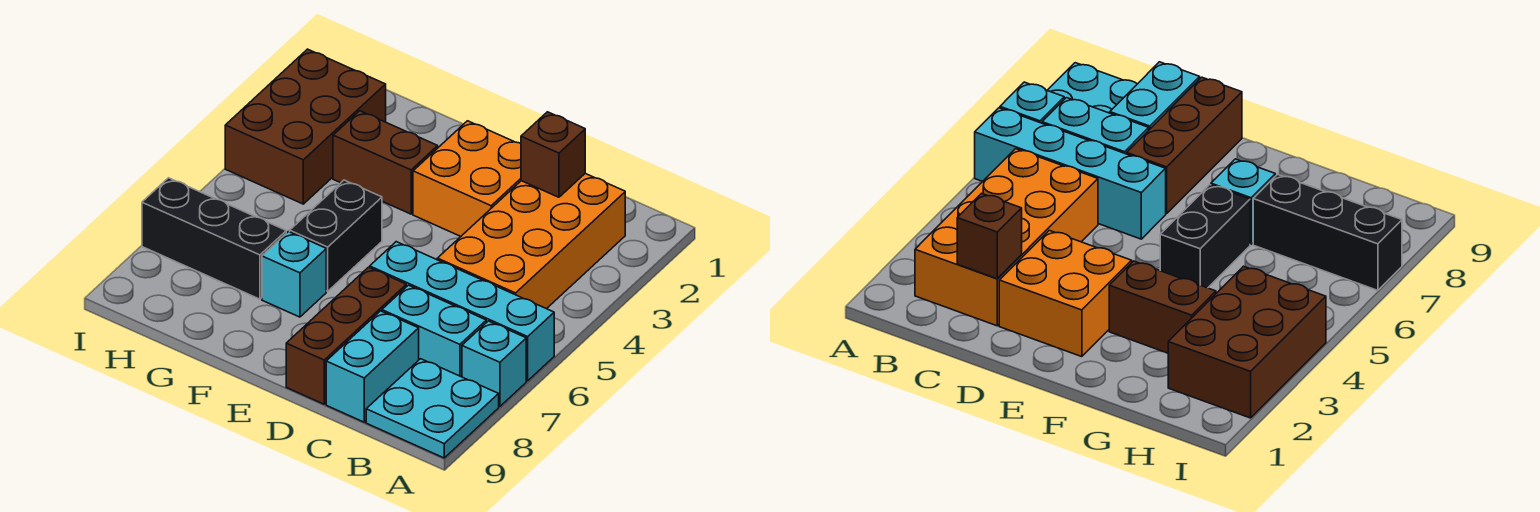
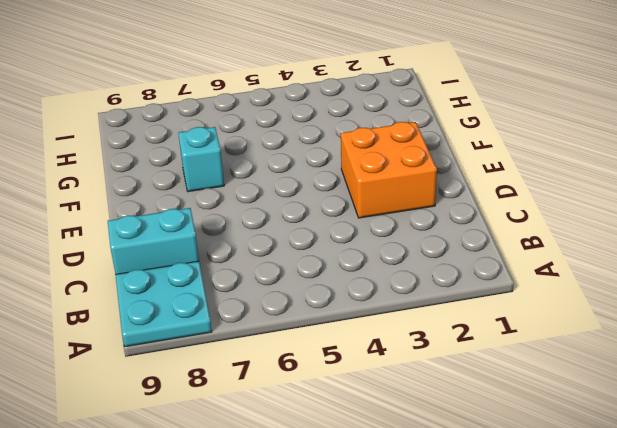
none -> cyan 1x4 brick [370,242,554,381]
none -> cyan 1x1 brick [462,321,526,407]
none -> orange 2x4 brick [437,174,625,309]

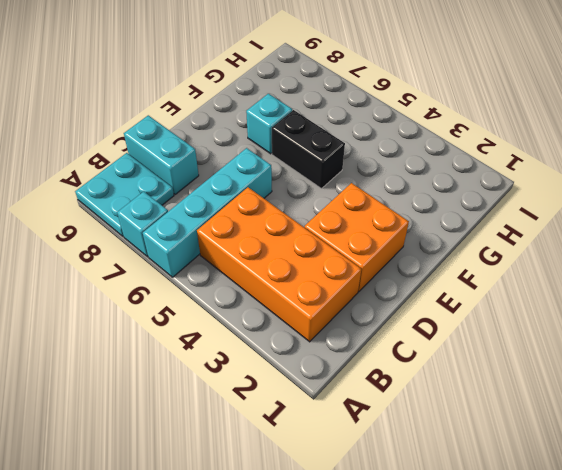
none -> cyan 1x2 brick [382,285,486,377]
none -> brown 1x3 brick [286,267,406,404]
none -> brown 1x2 brick [333,111,438,214]

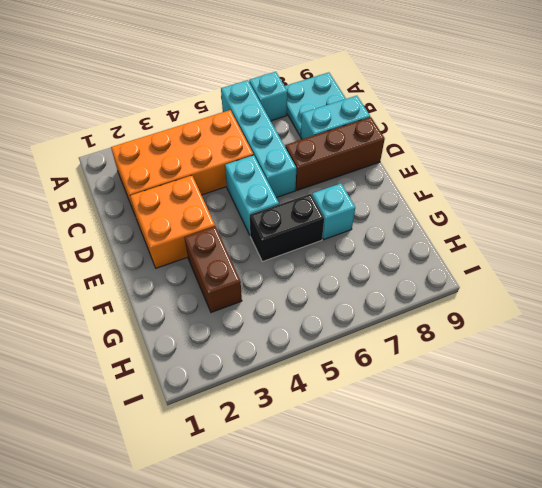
cyan 1x2 brick [225,155,279,235] -> cyan 1x2 brick moved to [382,285,486,377]
none -> black 1x3 brick [142,178,286,299]
none -> brown 2x3 brick [225,49,386,204]
none -> brown 1x1 brick [521,112,585,197]

